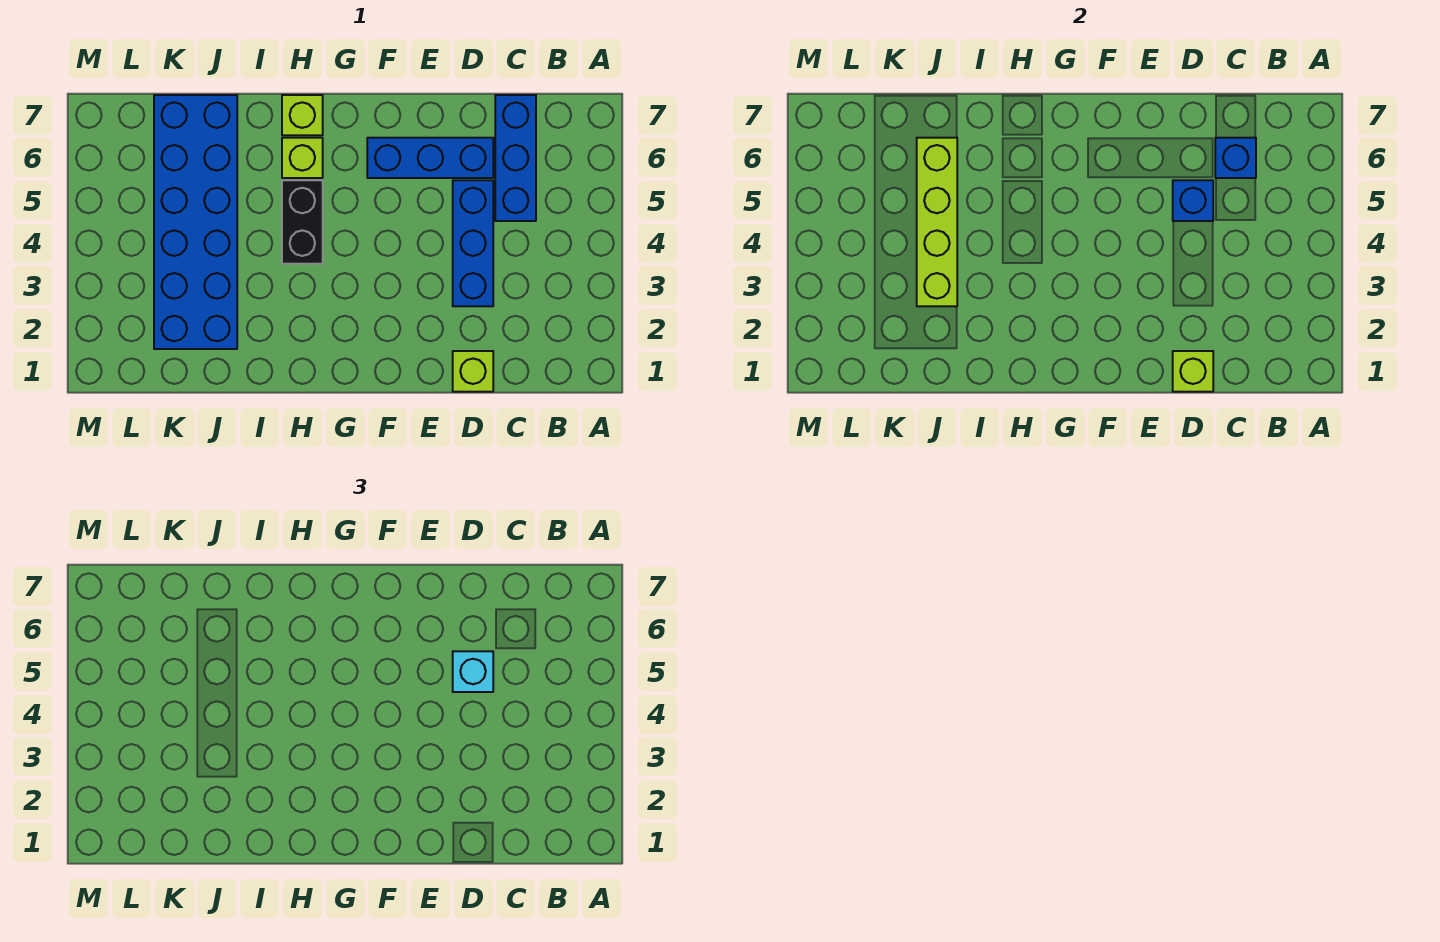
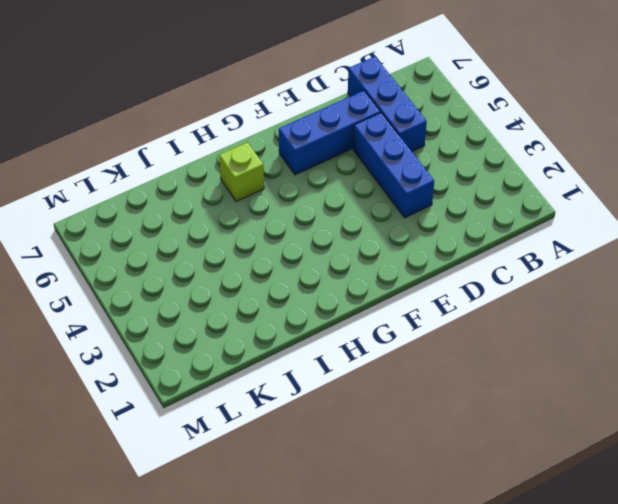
none -> lime 1x1 brick [453,351,493,392]
none -> black 1x2 brick [282,180,323,264]
none -> lime 1x1 brick [282,95,323,135]

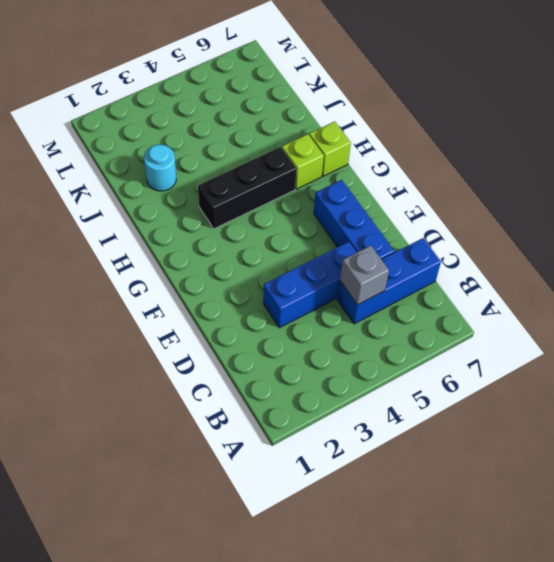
grey 1x1 brick [340,246,389,305] -> none
black 1x3 brick [198,147,296,229] -> black 1x2 brick [282,180,323,264]
cyan 1x1 round brick [144,145,176,191] -> blue 2x6 brick [154,95,237,349]
none -> lime 1x1 brick [453,351,493,392]
none -> blue 1x1 brick [1215,138,1256,178]
none -> lime 1x1 brick [1173,351,1213,392]

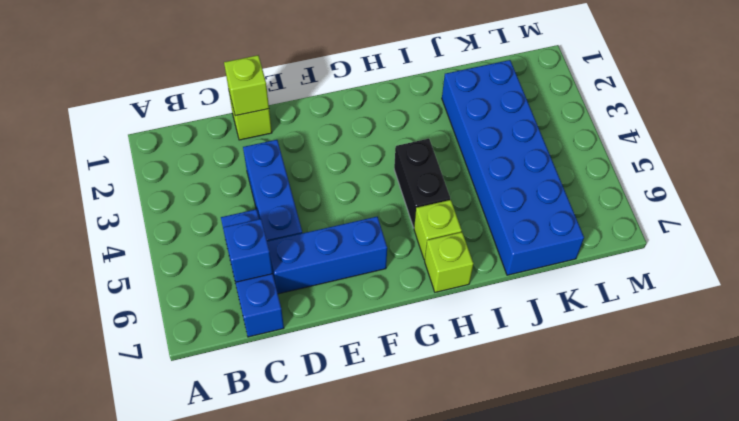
none -> blue 1x1 brick [1173,180,1213,221]
none -> lime 1x4 brick [917,138,957,306]
none -> cyan 1x1 brick [453,651,493,692]

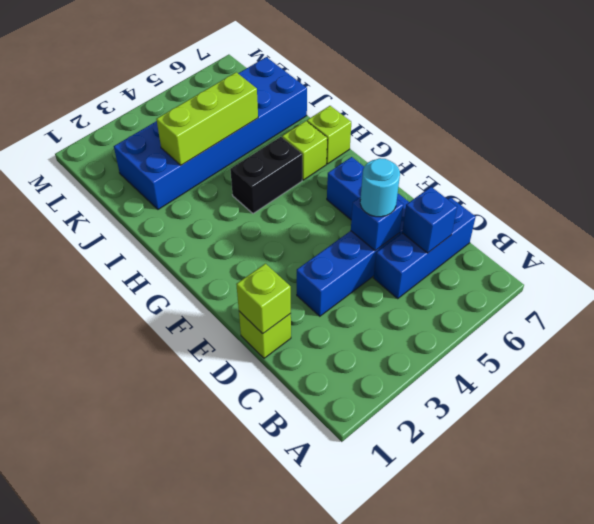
cyan 1x1 round brick [360,158,400,217] -> cyan 1x1 brick [453,651,493,692]
lime 1x3 brick [156,72,258,165] -> lime 1x4 brick [917,138,957,306]

